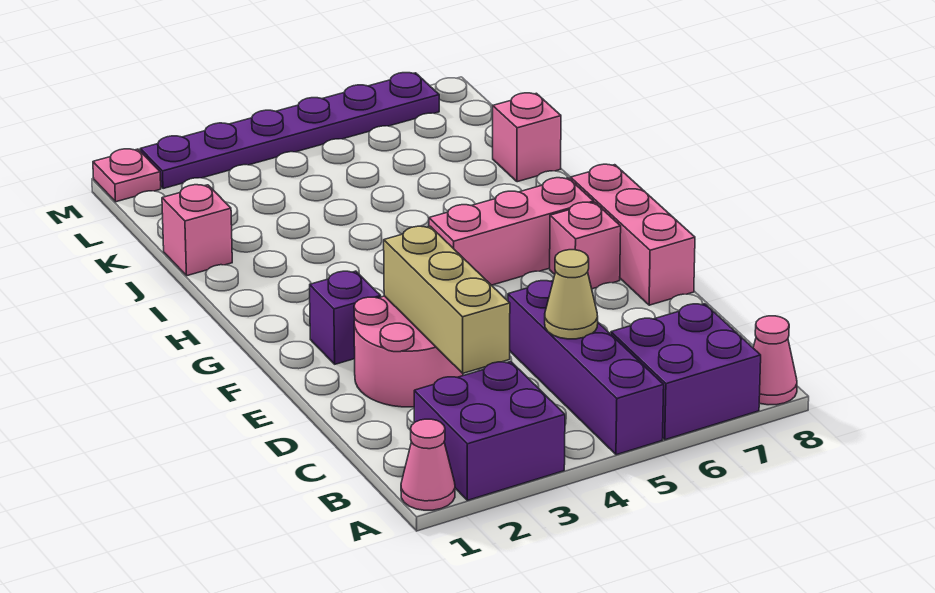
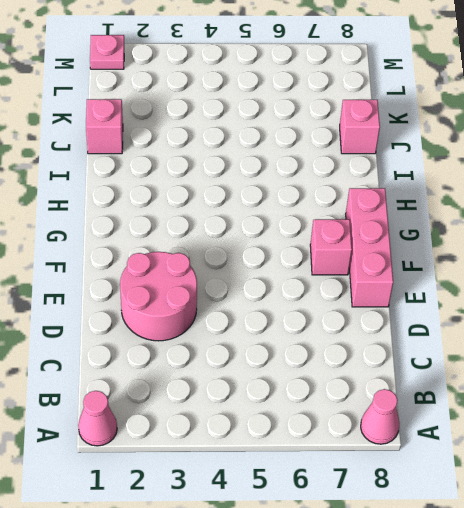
none -> purple 2x2 brick [414,362,565,500]
none -> purple 1x4 brick [508,281,664,455]
none -> purple 2x2 brick [611,304,761,440]

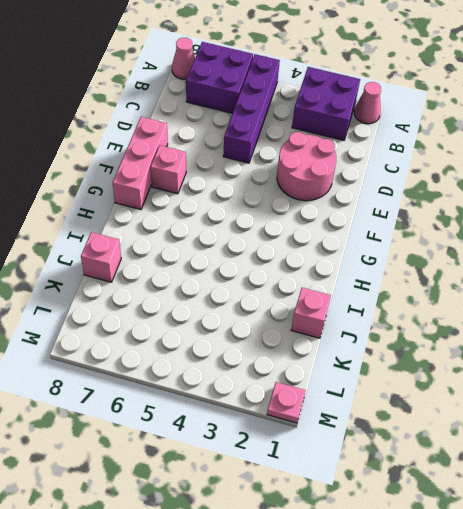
none -> purple 1x1 brick [310,271,381,364]
none -> pink 1x3 brick [429,178,594,285]
none -> purple 1x6 plate [140,73,439,189]

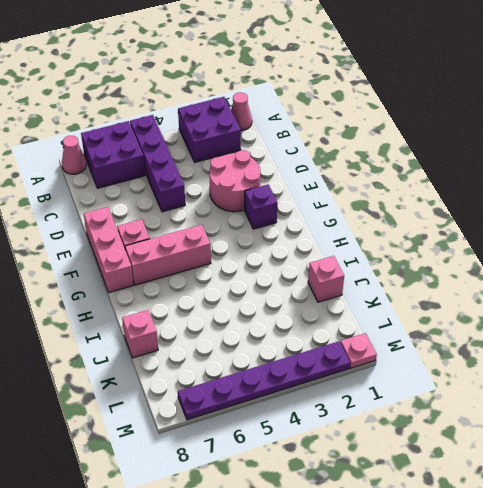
none -> tan 1x3 brick [384,226,510,373]
none -> tan 1x1 cone [545,250,598,339]

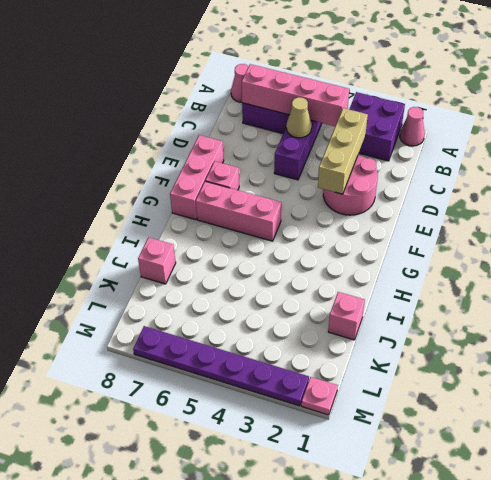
pink 1x4 brick [242,64,349,126] -> none
none -> purple 1x1 brick [310,271,381,364]

